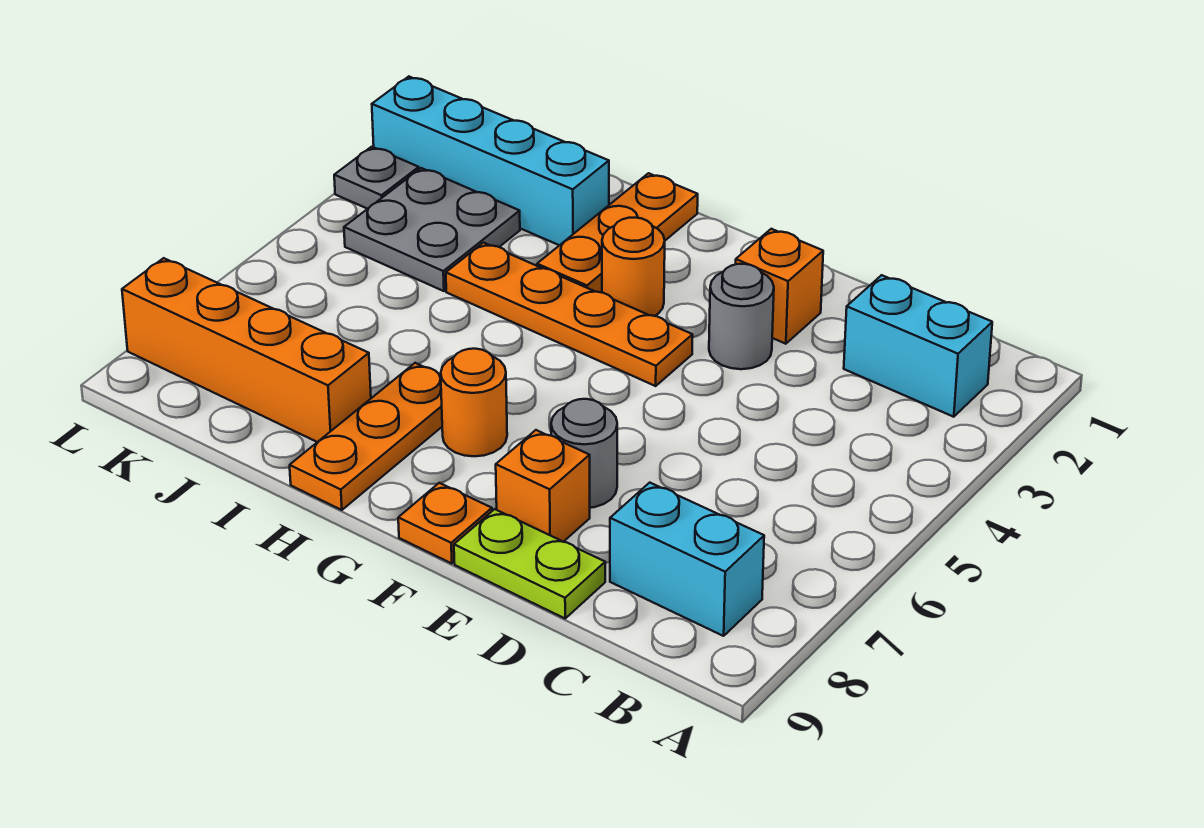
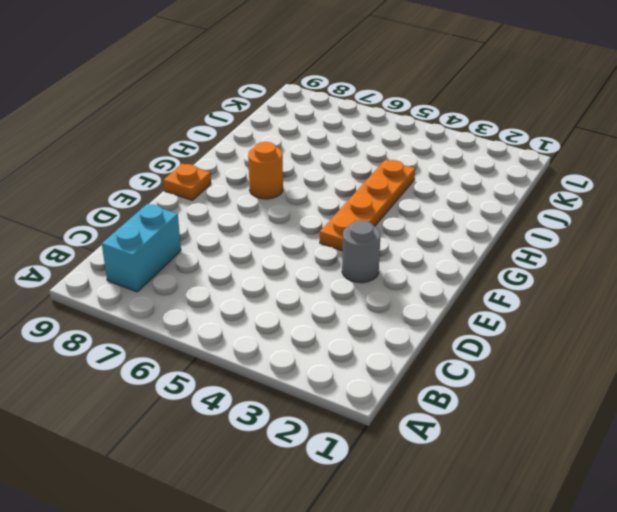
none -> cyan 1x2 brick [844,275,992,417]
none -> lime 1x2 plate [454,509,605,618]
none -> orange 1x1 brick [736,229,823,344]

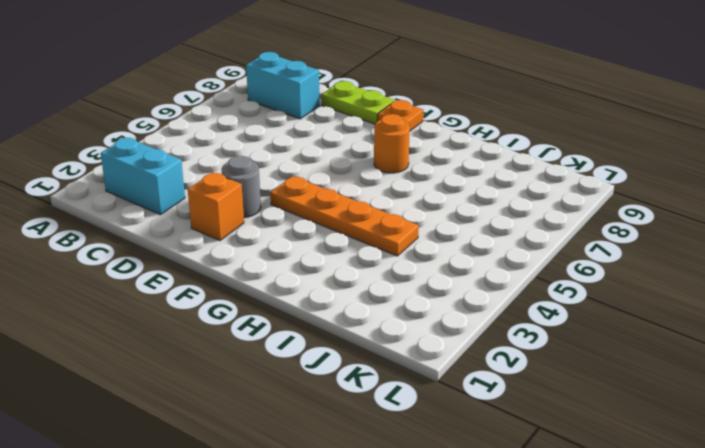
none -> grey 1x1 round brick [551,399,617,508]
none -> orange 1x1 brick [496,430,590,542]
none -> orange 1x1 round brick [602,218,665,316]

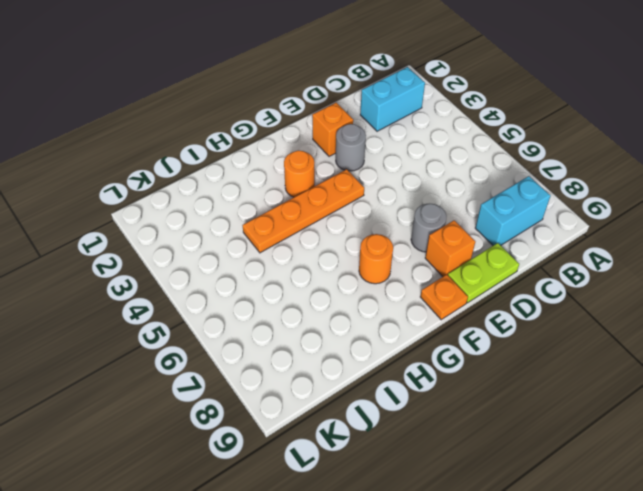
none -> orange 1x3 plate [537,173,698,293]
none -> orange 1x3 plate [290,363,442,510]
none -> cyan 1x4 brick [372,77,609,245]

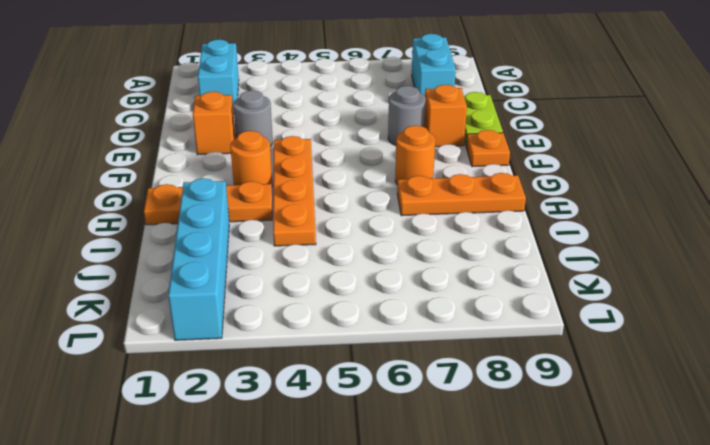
none -> orange 1x4 brick [122,258,371,442]
none -> grey 2x2 plate [344,168,520,291]
none -> grey 1x1 plate [334,147,419,209]

